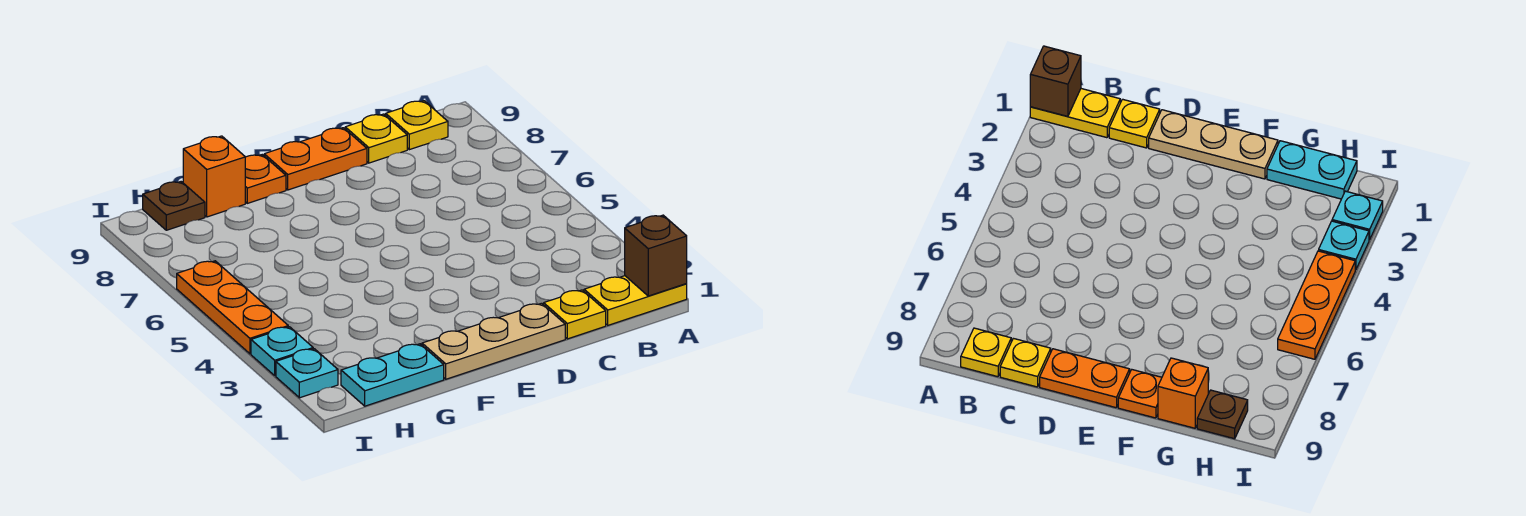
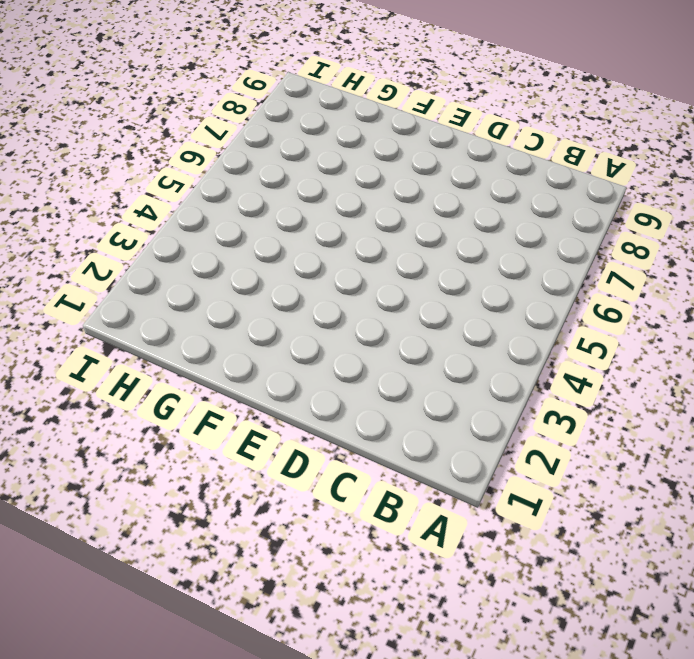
none -> yellow 1x2 plate [584,276,687,325]
none -> yellow 1x1 plate [386,101,448,150]
none -> yellow 1x1 plate [544,290,606,339]

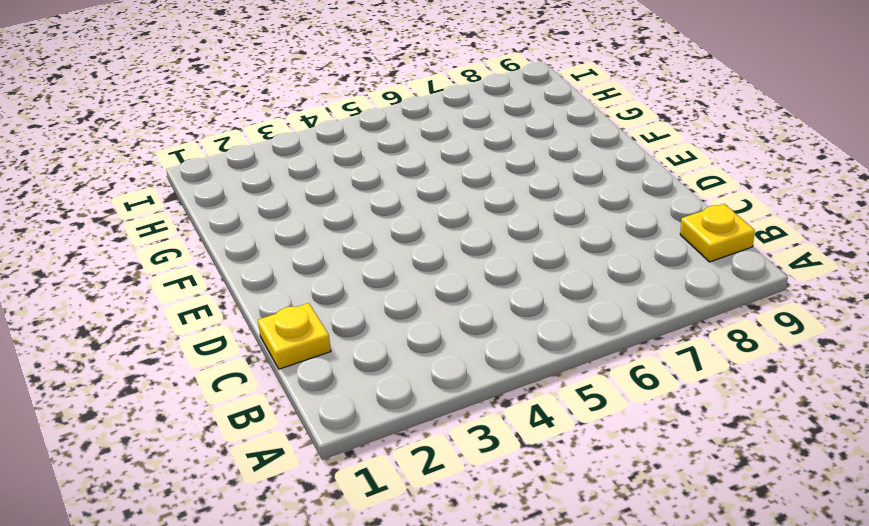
none -> yellow 1x2 plate [584,276,687,325]
none -> yellow 1x1 plate [345,114,407,163]
none -> tan 1x3 plate [422,303,565,379]

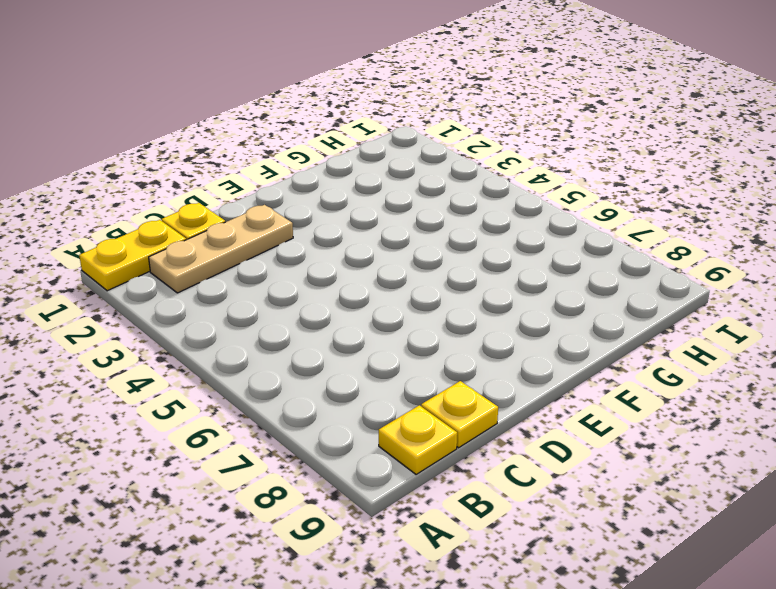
tan 1x3 plate [149,205,293,293] -> tan 1x3 plate moved to [422,303,565,379]
none -> orange 1x2 plate [264,128,367,190]
none -> orange 1x1 plate [245,155,286,203]
none -> cyan 1x2 plate [341,344,444,406]

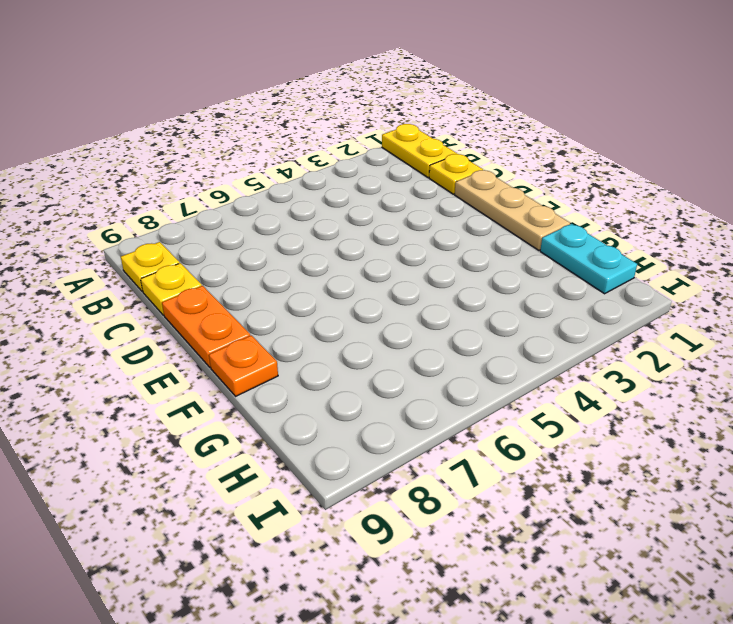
none -> orange 1x1 brick [183,136,245,217]
none -> brown 1x1 plate [143,182,205,230]
none -> cyan 1x1 plate [276,349,338,398]

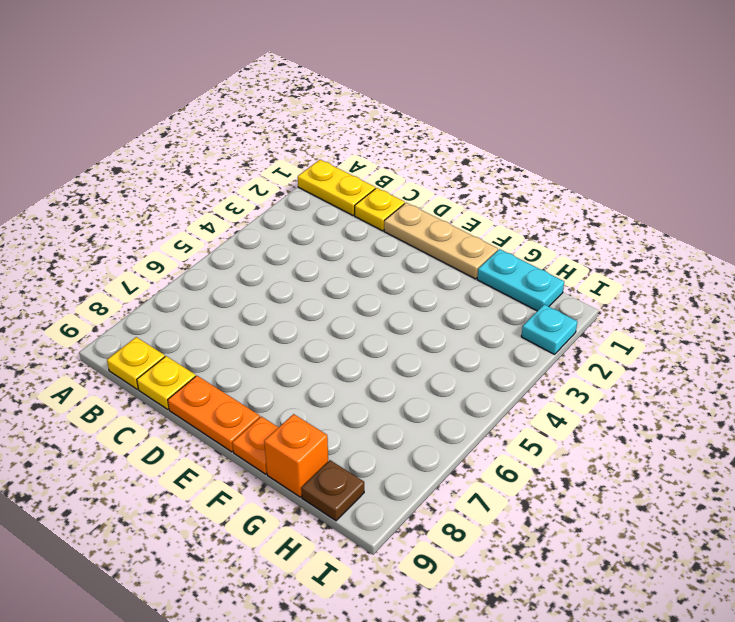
none -> cyan 1x1 plate [251,327,313,376]
none -> orange 1x3 plate [177,261,288,354]
none -> brown 1x1 brick [625,215,687,296]

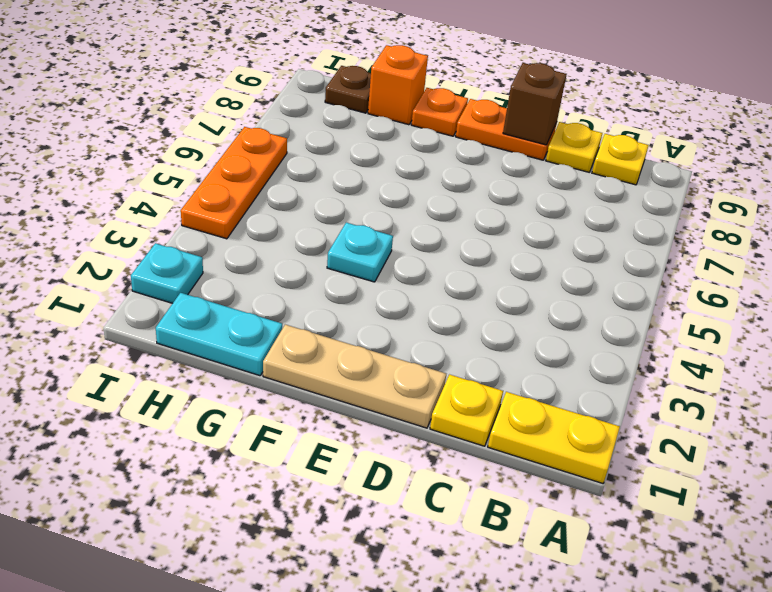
brown 1x1 brick [503,63,567,145] -> brown 1x1 brick moved to [625,215,687,296]
cyan 1x1 plate [327,223,393,282] -> cyan 1x1 plate moved to [251,327,313,376]

